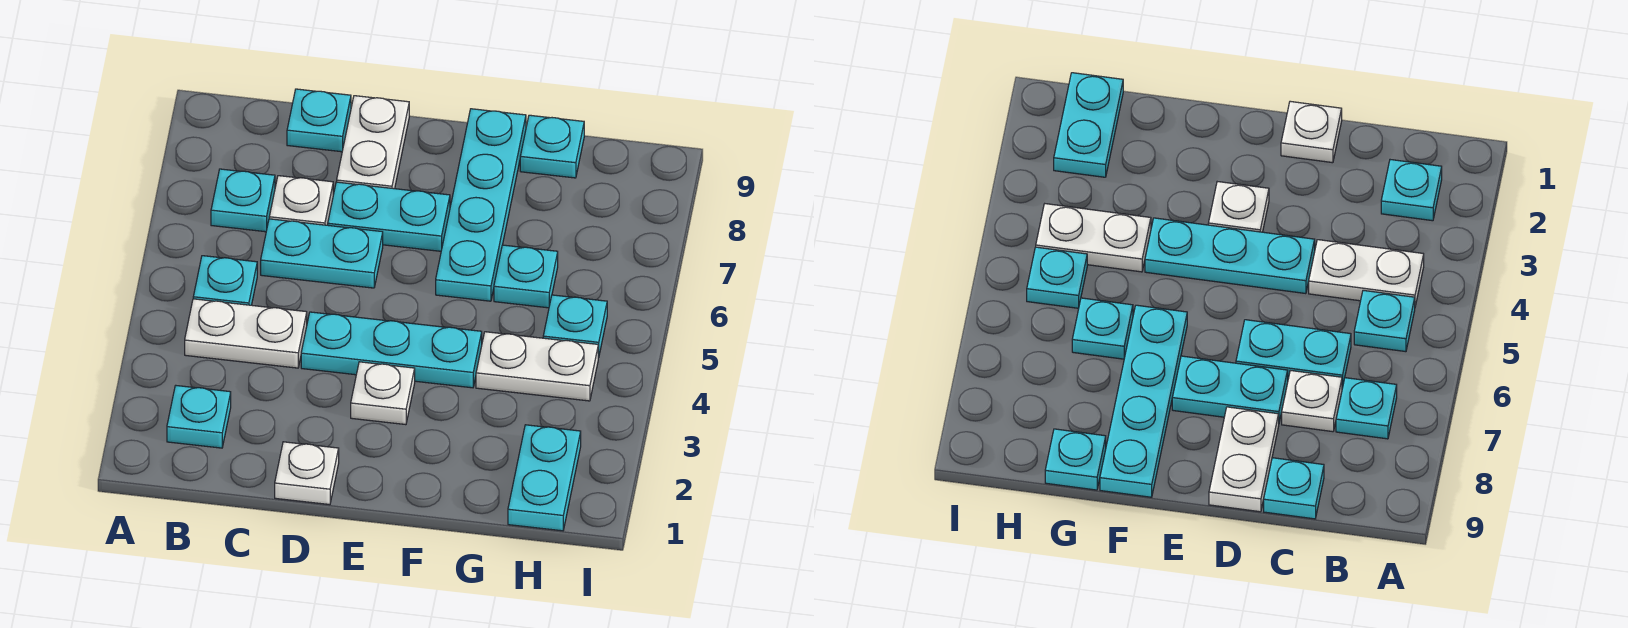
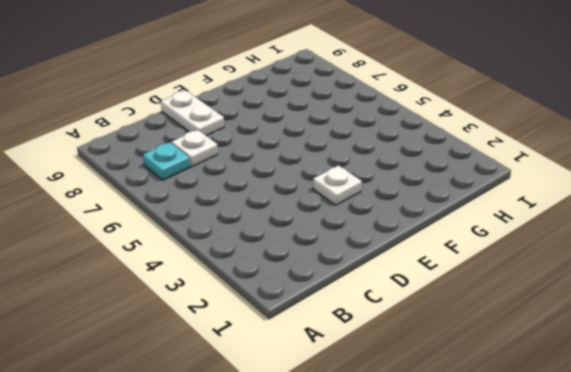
none -> cyan 1x1 plate [167,386,231,448]
none -> white 1x2 plate [185,299,307,368]
none -> cyan 1x1 plate [193,256,257,305]

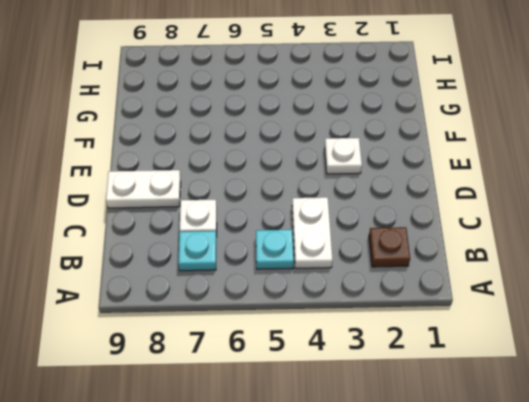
brown 1x1 plate [369,227,410,267] -> cyan 1x1 plate [167,386,231,448]
none -> cyan 1x2 plate [261,219,383,288]
none -> cyan 1x1 plate [287,89,351,152]
none -> white 1x1 plate [275,442,339,505]

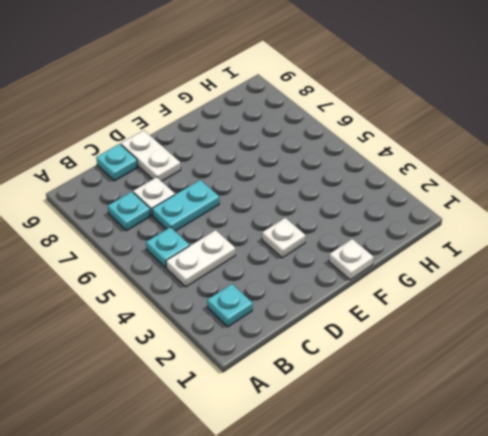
white 1x1 plate [329,239,374,280] -> white 1x1 plate moved to [275,442,339,505]
none -> cyan 1x3 plate [301,312,482,388]
none -> cyan 1x2 plate [328,182,450,251]
none -> cyan 1x4 plate [436,109,526,301]

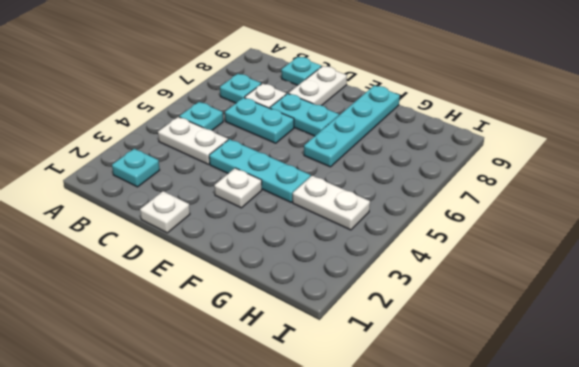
none -> cyan 1x1 plate [494,245,558,308]
none -> cyan 1x1 plate [520,115,584,178]
none -> cyan 1x2 plate [508,425,581,531]

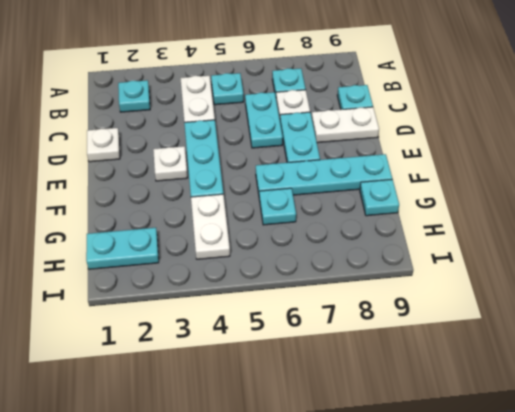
none -> cyan 1x1 plate [543,295,607,357]

